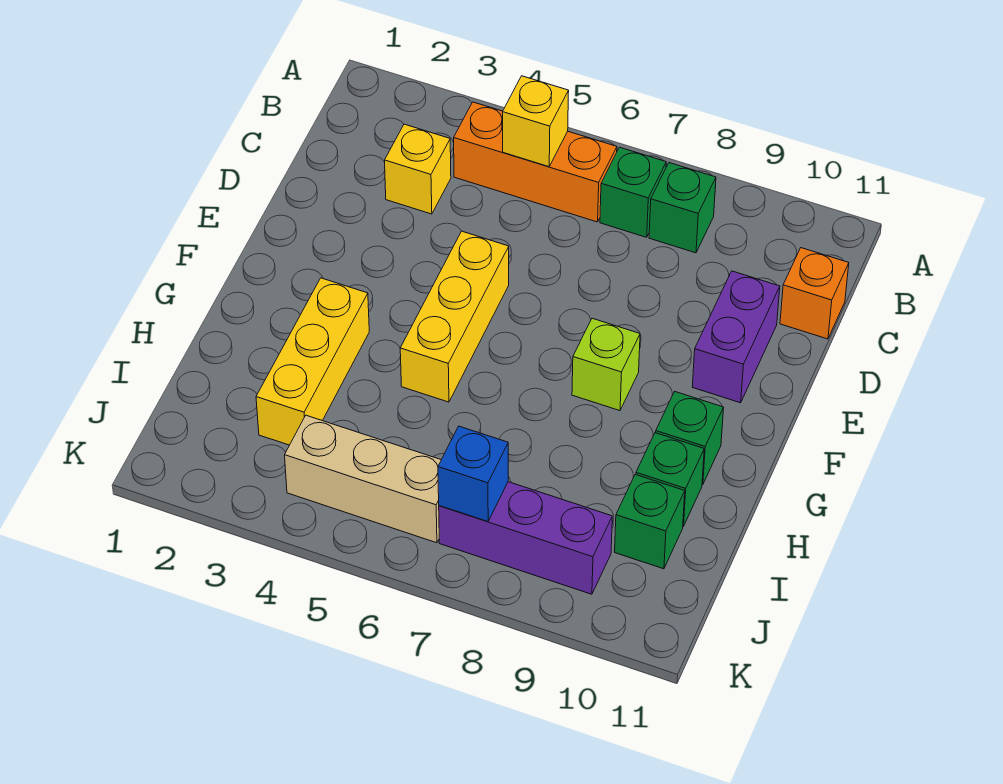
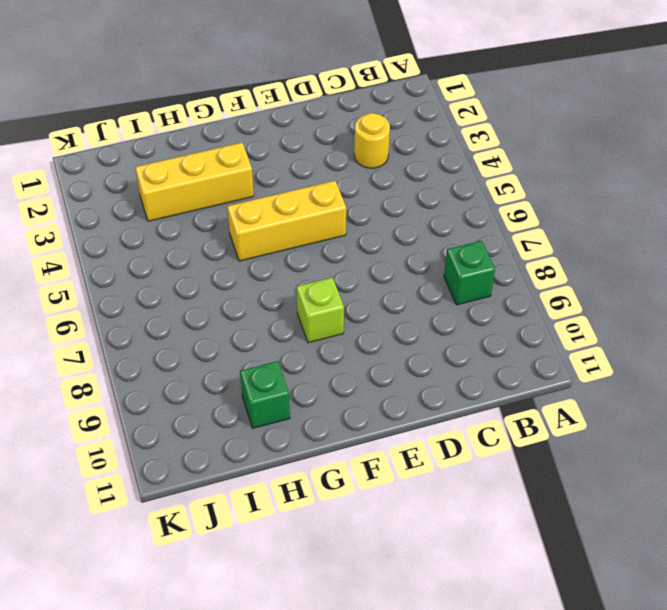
yellow 1x1 round brick [354,113,390,168] -> yellow 1x1 brick [385,124,451,214]
none -> orange 1x3 brick [454,102,617,222]
none -> green 1x1 brick [600,147,666,237]
none -> orange 1x1 brick [780,248,849,339]

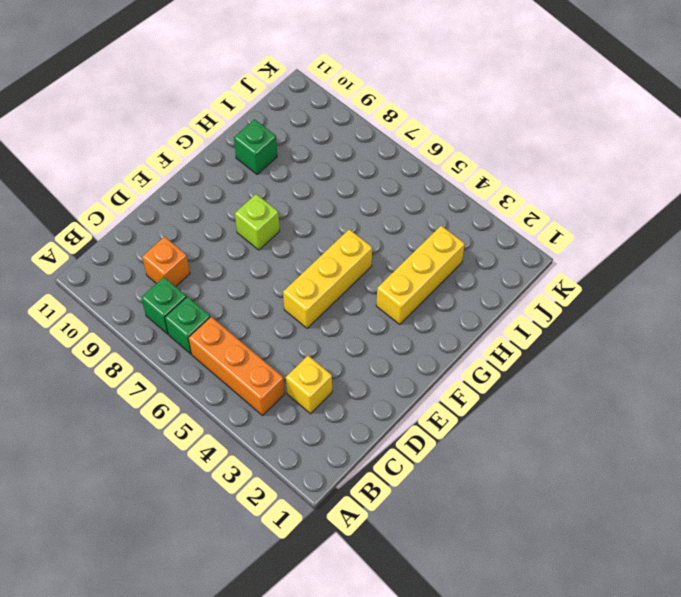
orange 1x1 brick [142,237,190,286] -> orange 1x1 brick moved to [780,248,849,339]
none -> purple 1x2 brick [692,271,780,403]
none -> green 1x1 brick [656,392,724,485]
none -> green 1x1 brick [615,475,685,569]

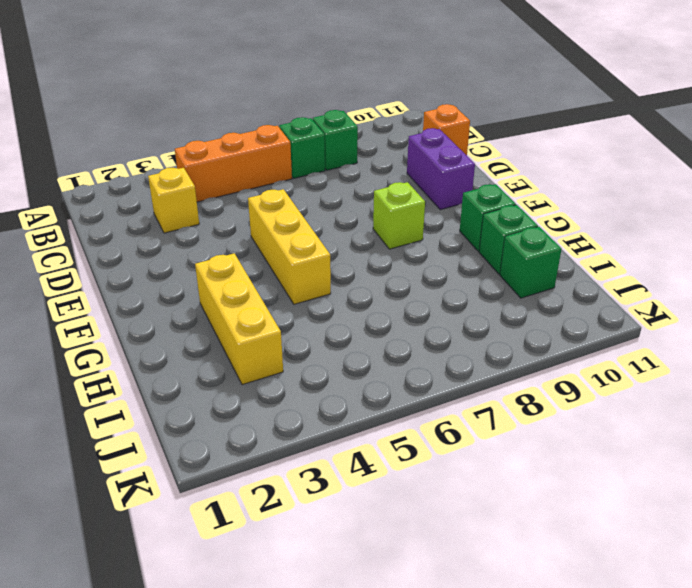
none -> tan 1x3 brick [285,415,441,543]
none -> purple 1x3 brick [439,482,612,594]
none -> yellow 1x1 brick [503,76,569,167]

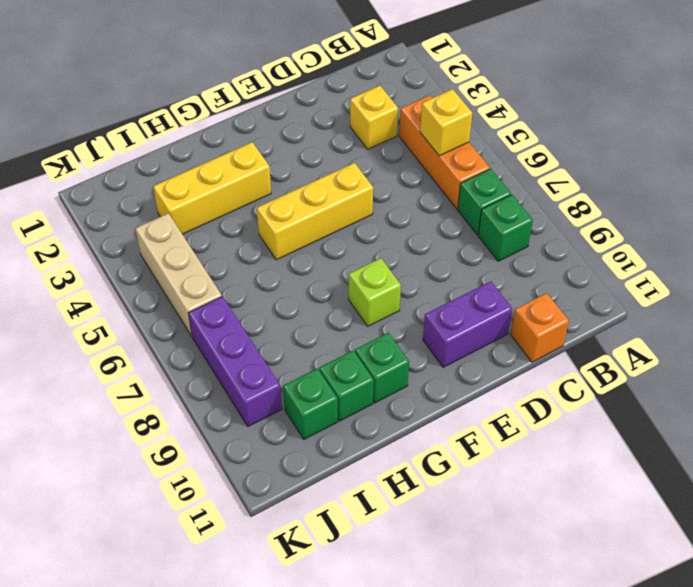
none -> blue 1x1 brick [438,426,508,522]

